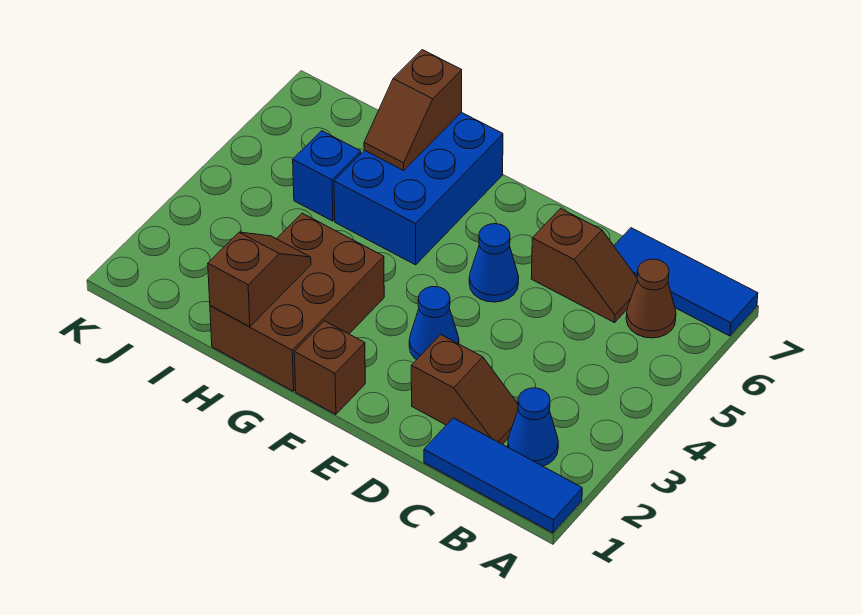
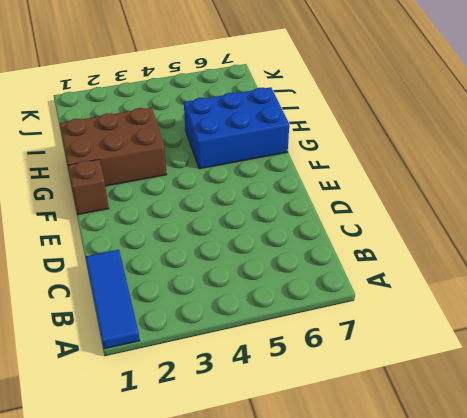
none -> blue 1x3 tile [614,228,758,336]
none -> blue 1x1 cone [508,388,558,466]
none -> brown 1x1 cone [626,259,676,338]

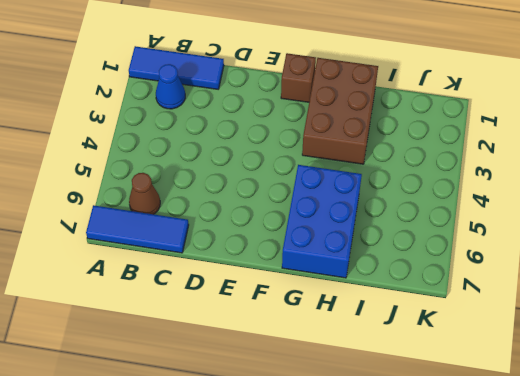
none -> brown 1x2 slope [411,335,518,444]
none -> brown 1x2 slope [531,209,638,323]
none -> blue 1x1 cone [409,287,459,360]

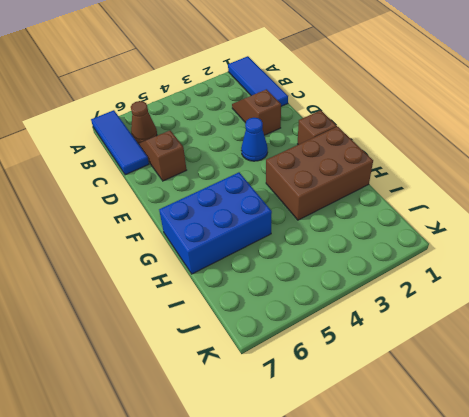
none -> blue 1x1 cone [508,388,558,466]
none -> blue 1x1 cone [469,224,519,302]
none -> blue 1x1 brick [293,131,361,221]

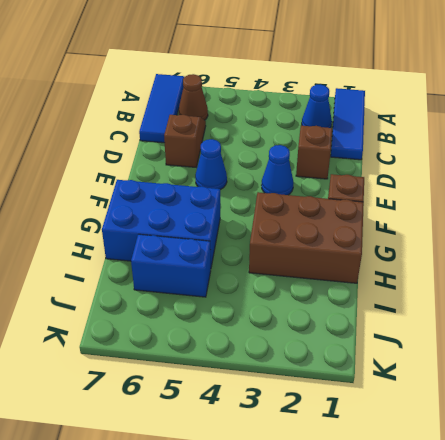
blue 1x2 brick [131,234,211,297] -> blue 1x1 brick [293,131,361,221]
none -> brown 1x2 slope [208,232,311,327]
none -> brown 1x2 slope [364,50,462,170]

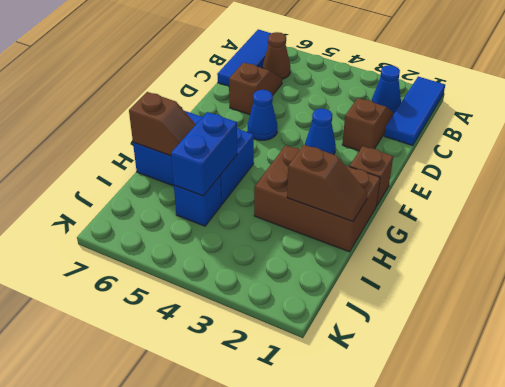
brown 1x2 slope [287,145,368,222] -> brown 1x2 slope turned to [208,232,311,327]
blue 1x2 brick [171,112,237,196] -> none

